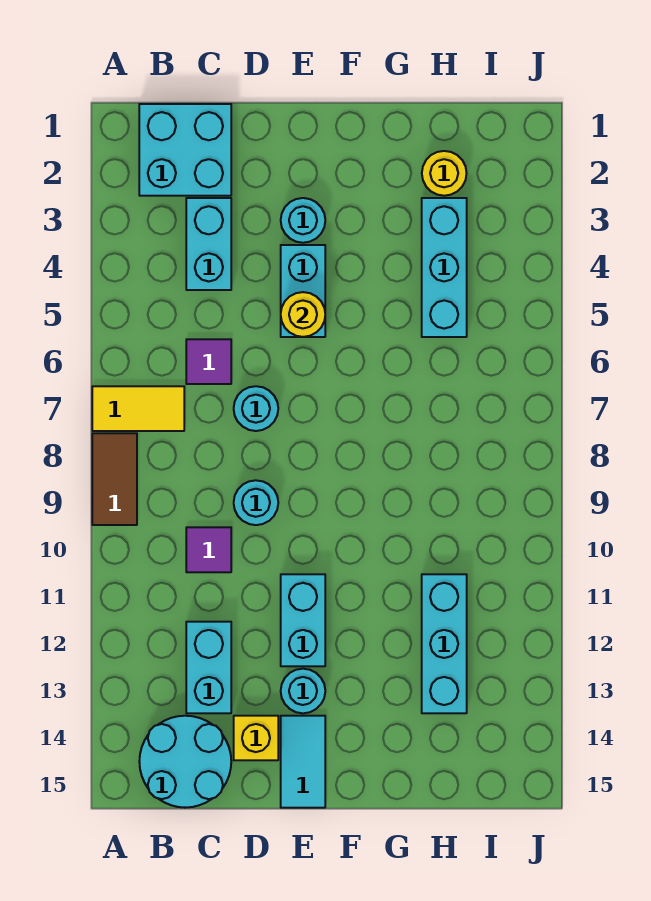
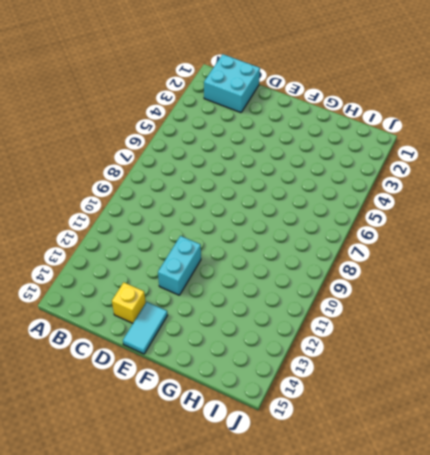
none -> yellow 1x2 tile [92,386,184,431]
none -> brown 1x2 tile [92,433,137,525]
none -> cyan 2x2 round brick [139,716,231,808]

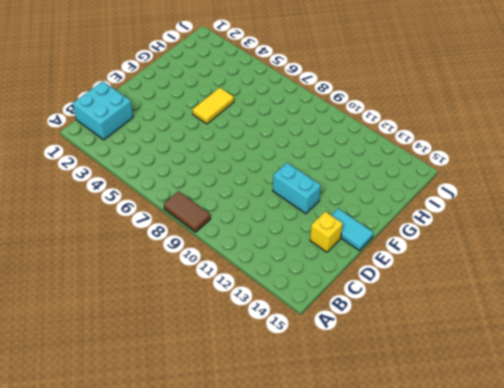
yellow 1x2 tile [192,87,234,124] -> yellow 1x2 tile moved to [92,386,184,431]
none -> cyan 2x2 round brick [139,716,231,808]
none -> cyan 1x2 brick [186,198,231,290]
none -> purple 1x1 tile [186,339,231,384]

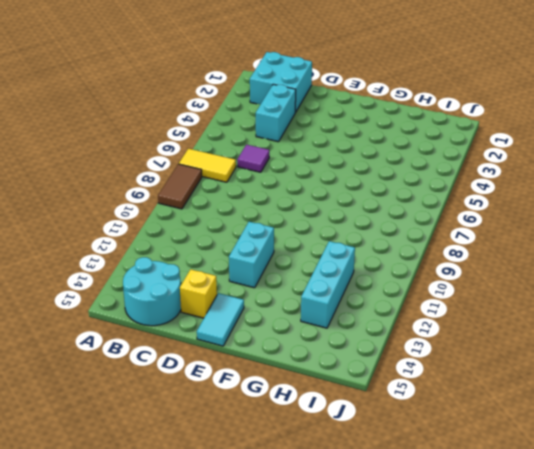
none -> purple 1x1 tile [186,527,231,572]
none -> cyan 1x2 brick [186,622,231,713]
none -> cyan 1x1 round brick [234,386,278,431]

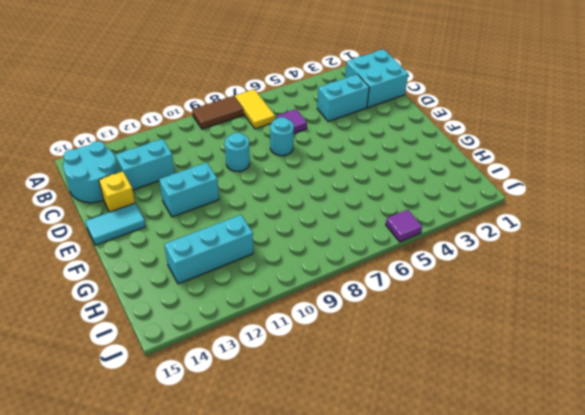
purple 1x1 tile [386,210,422,242] -> purple 1x1 tile moved to [186,527,231,572]
none -> cyan 1x1 round brick [281,198,325,243]
none -> cyan 1x2 brick [281,245,325,337]
none -> cyan 1x1 round brick [281,669,325,713]

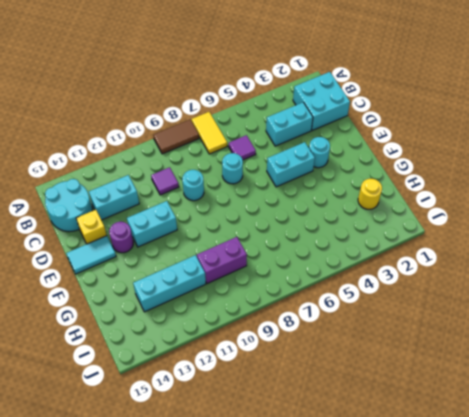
purple 1x1 round brick [109,222,133,253] -> cyan 1x1 round brick [281,669,325,713]
purple 1x2 brick [197,237,247,284] -> none
none -> cyan 1x3 brick [422,198,467,337]
none -> yellow 1x1 round brick [281,292,325,337]

